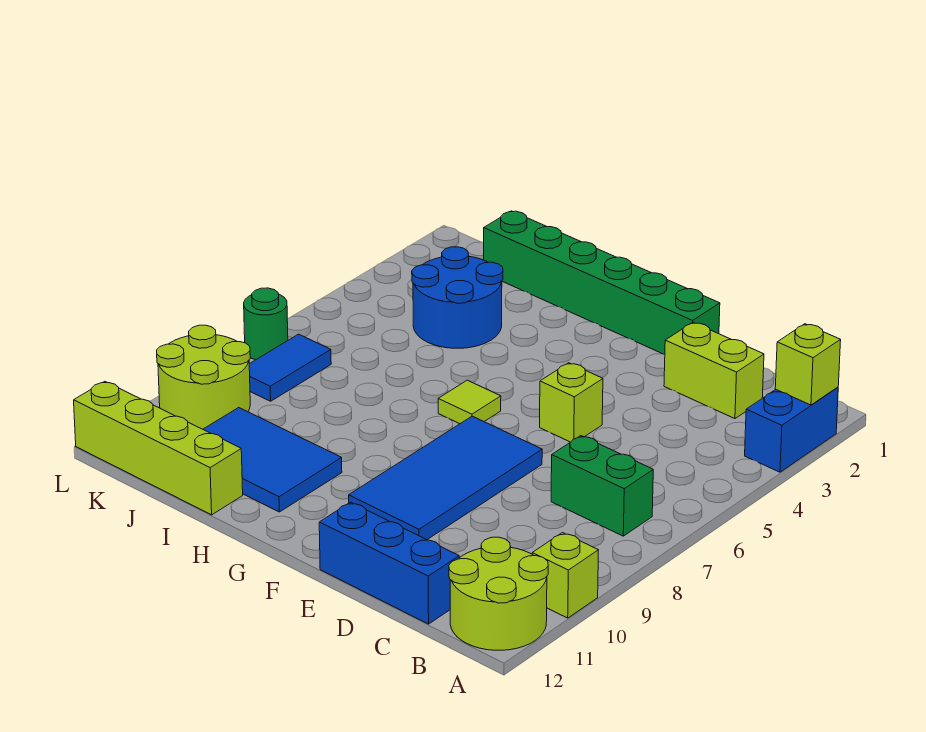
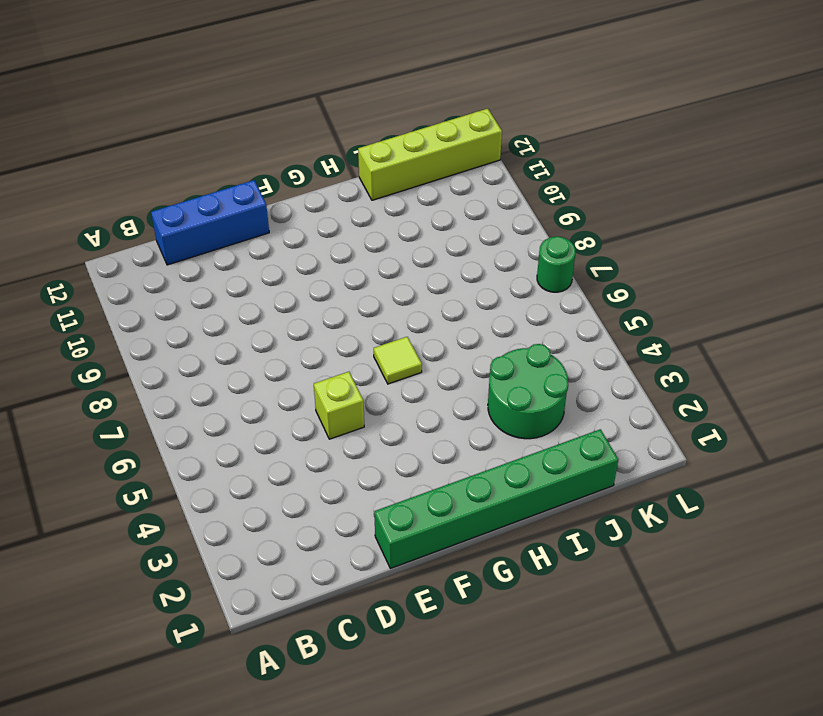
green 2x2 round brick [488,344,568,439] -> blue 2x2 round brick [412,247,503,348]
none -> blue 1x2 brick [745,387,838,472]
none -> lime 1x1 brick [532,533,598,618]
none -> lime 2x2 round brick [449,537,548,650]

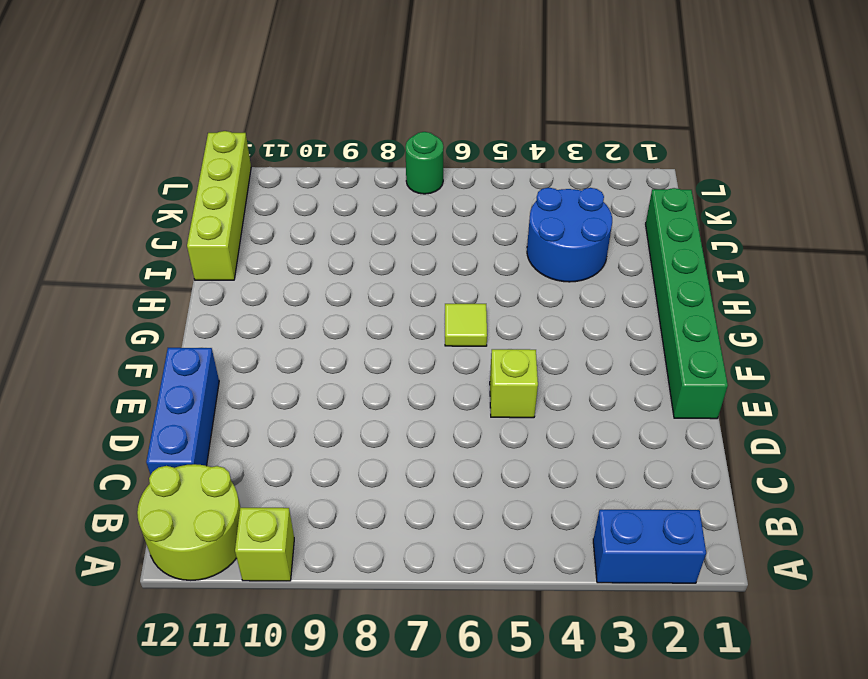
none -> green 1x2 brick [551,436,653,536]
none -> lime 1x2 brick [664,323,764,419]
none -> blue 2x4 tile [349,416,542,540]

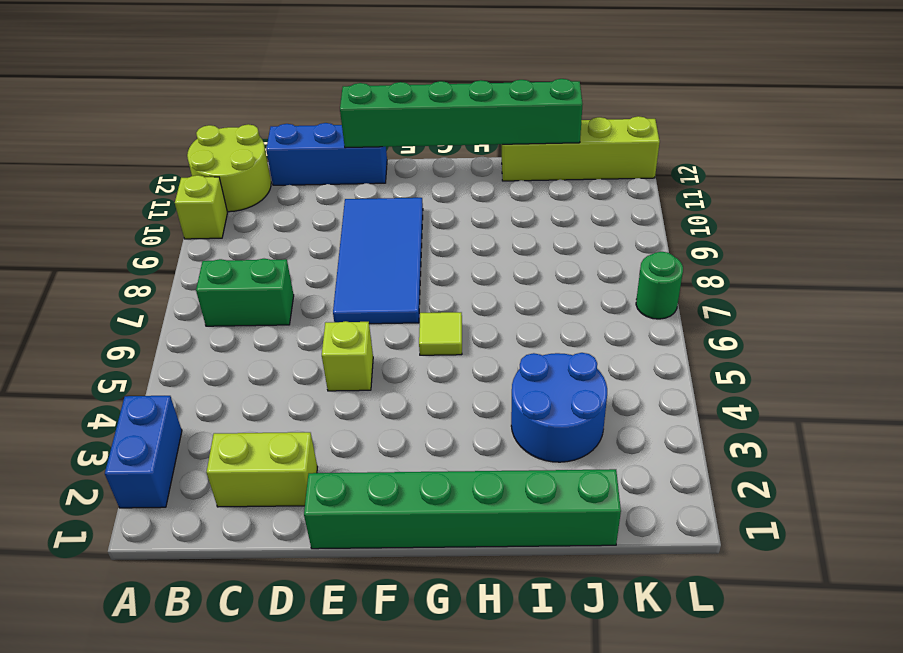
green 1x6 brick [340,79,583,148] -> none
none -> blue 2x3 tile [203,408,342,512]
none -> blue 1x2 tile [249,334,331,401]
none -> lime 2x2 round brick [157,325,250,429]

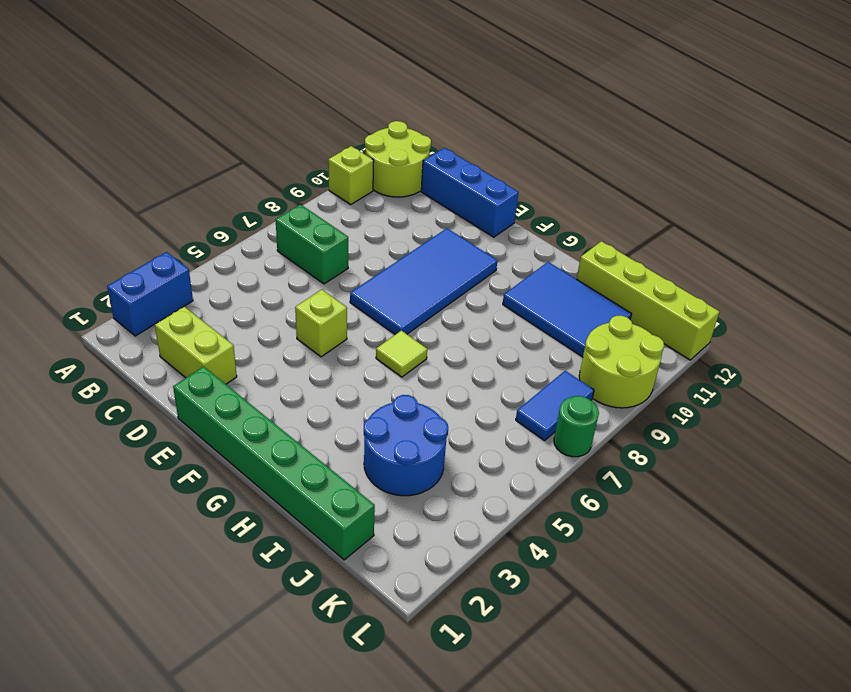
none -> lime 1x1 brick [775,324,841,405]

